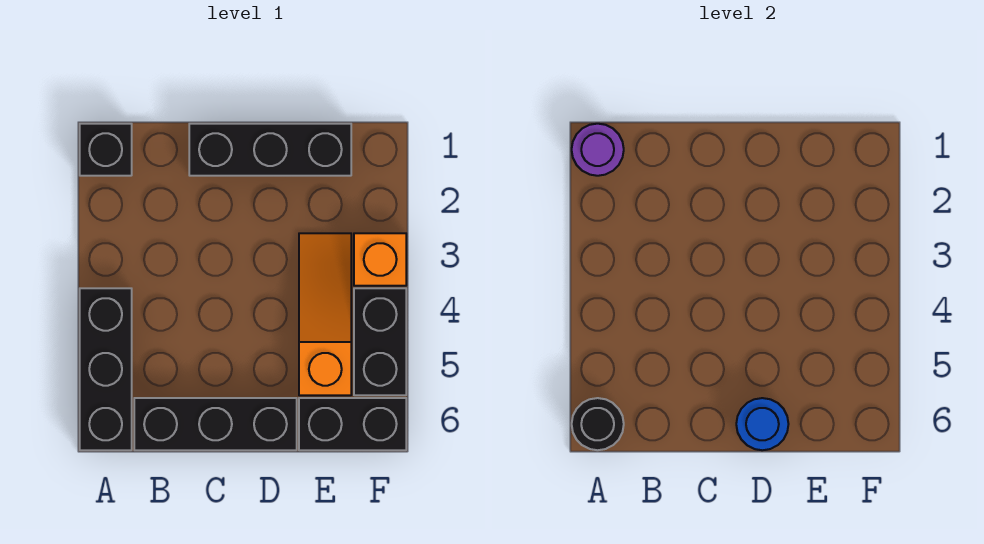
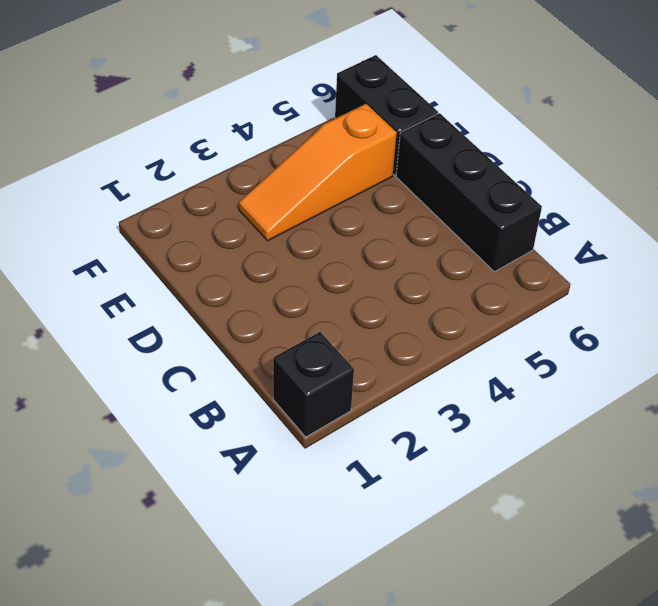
none -> black 1x3 brick [80,288,132,450]
none -> black 1x3 brick [189,124,351,176]

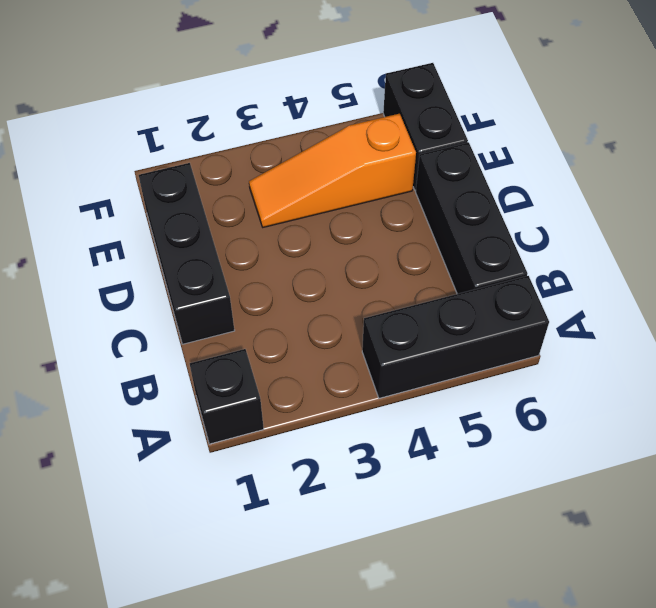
none -> orange 1x1 brick [354,233,406,286]
none -> black 1x2 brick [354,288,406,395]

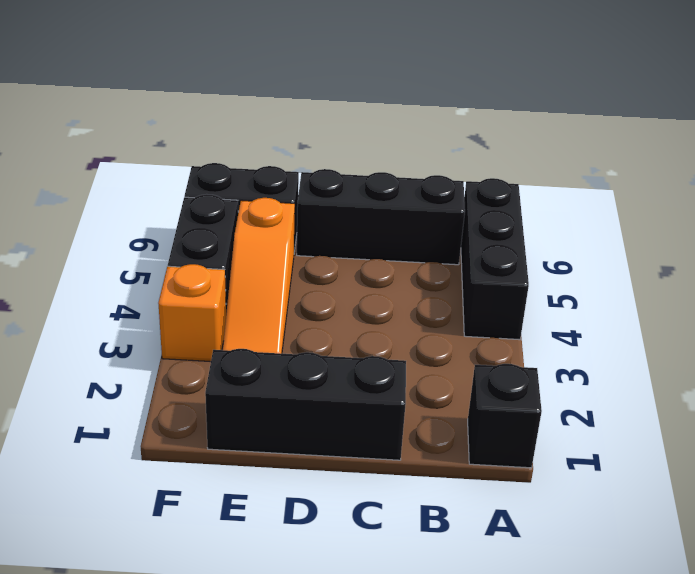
none -> purple 1x1 round brick [572,124,624,176]
none -> black 1x1 round brick [572,398,624,450]

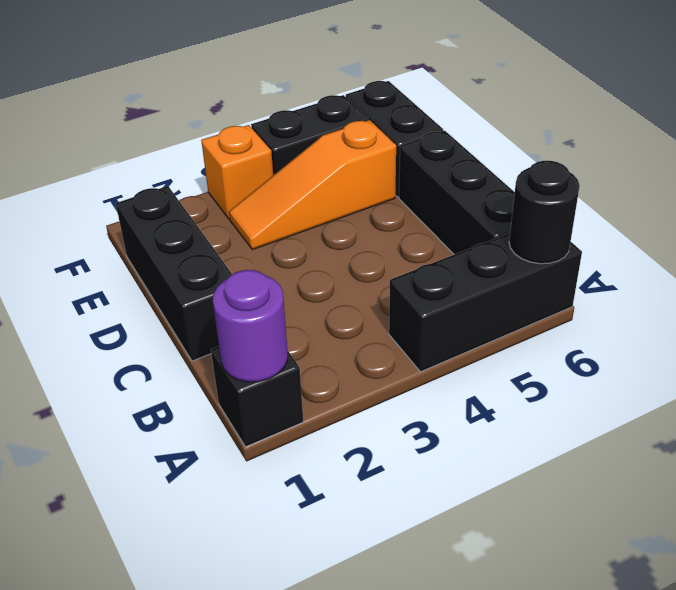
none -> blue 1x1 round brick [736,398,788,450]

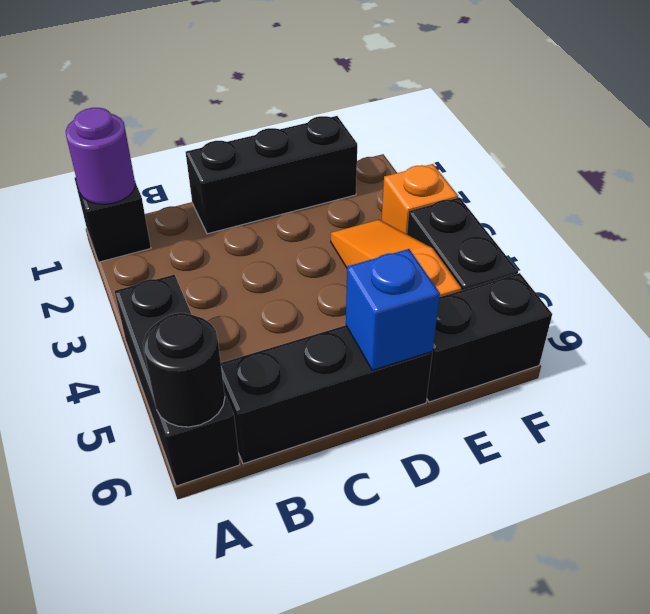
blue 1x1 brick [346,249,440,370] -> blue 1x1 round brick [736,398,788,450]

